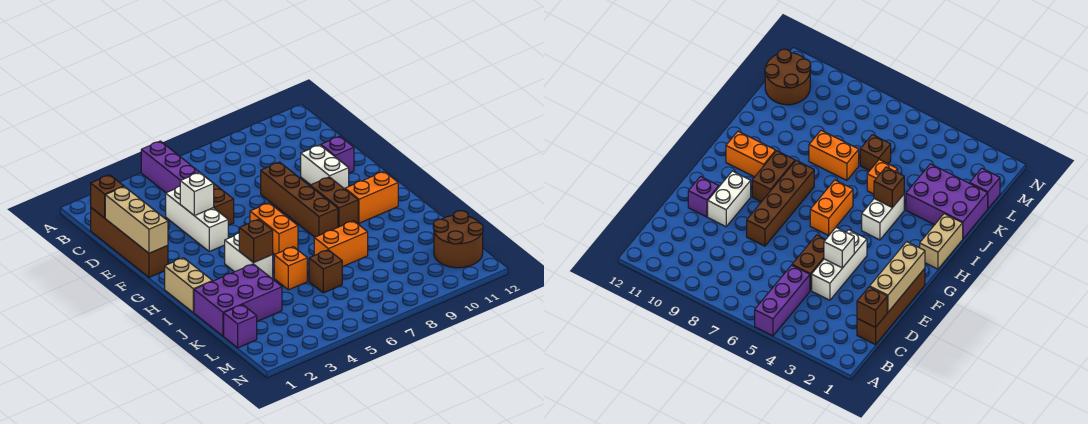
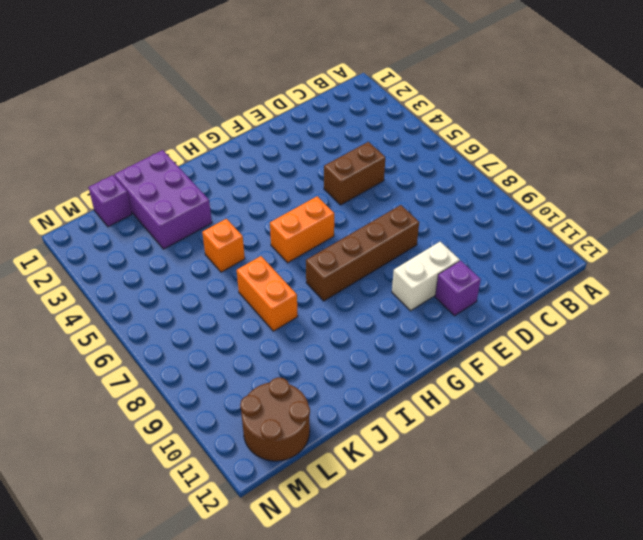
none -> purple 1x3 brick [141,141,204,193]
none -> brown 1x4 brick [91,208,168,277]
none -> white 1x3 brick [166,186,228,251]

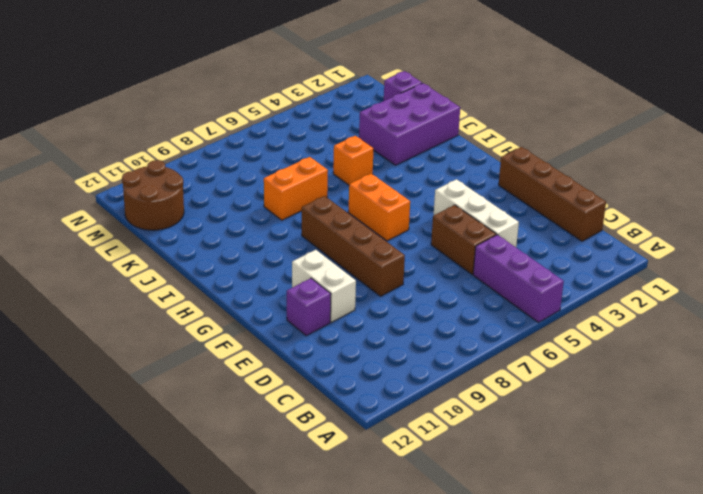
none -> brown 1x2 brick [310,177,358,227]
none -> tan 1x2 brick [165,258,212,313]
none -> white 1x2 brick [225,233,273,279]

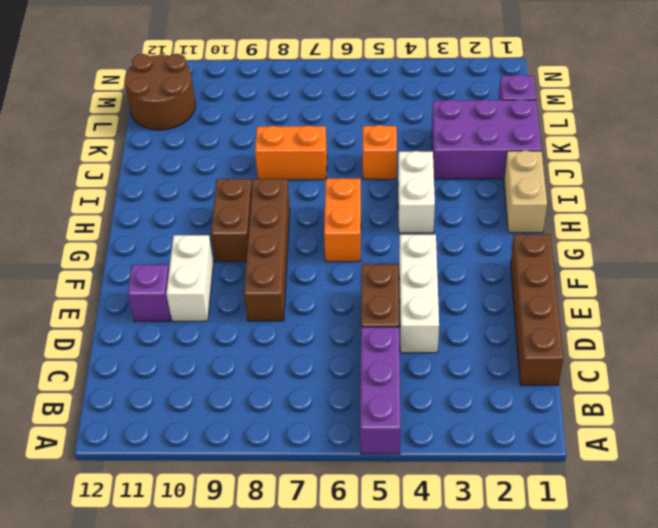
none -> orange 1x2 brick [345,172,398,223]
none -> brown 1x1 brick [309,250,342,293]
none -> brown 1x1 brick [90,175,124,218]

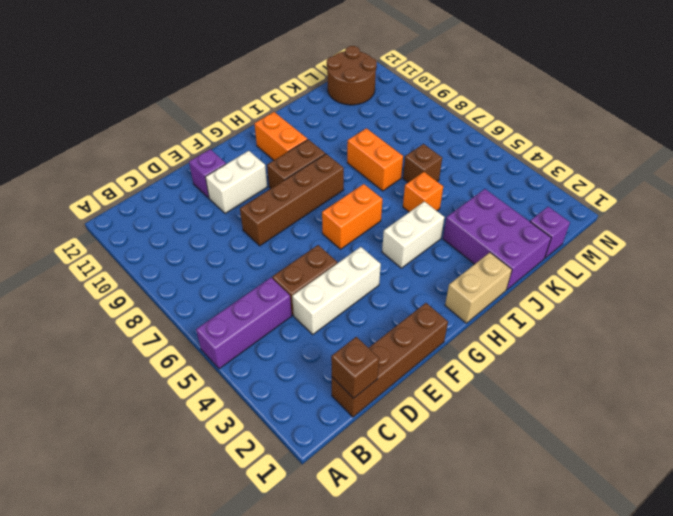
none -> tan 1x3 brick [105,187,168,253]
none -> white 1x1 brick [180,172,214,216]
none -> brown 1x1 brick [239,219,273,263]

